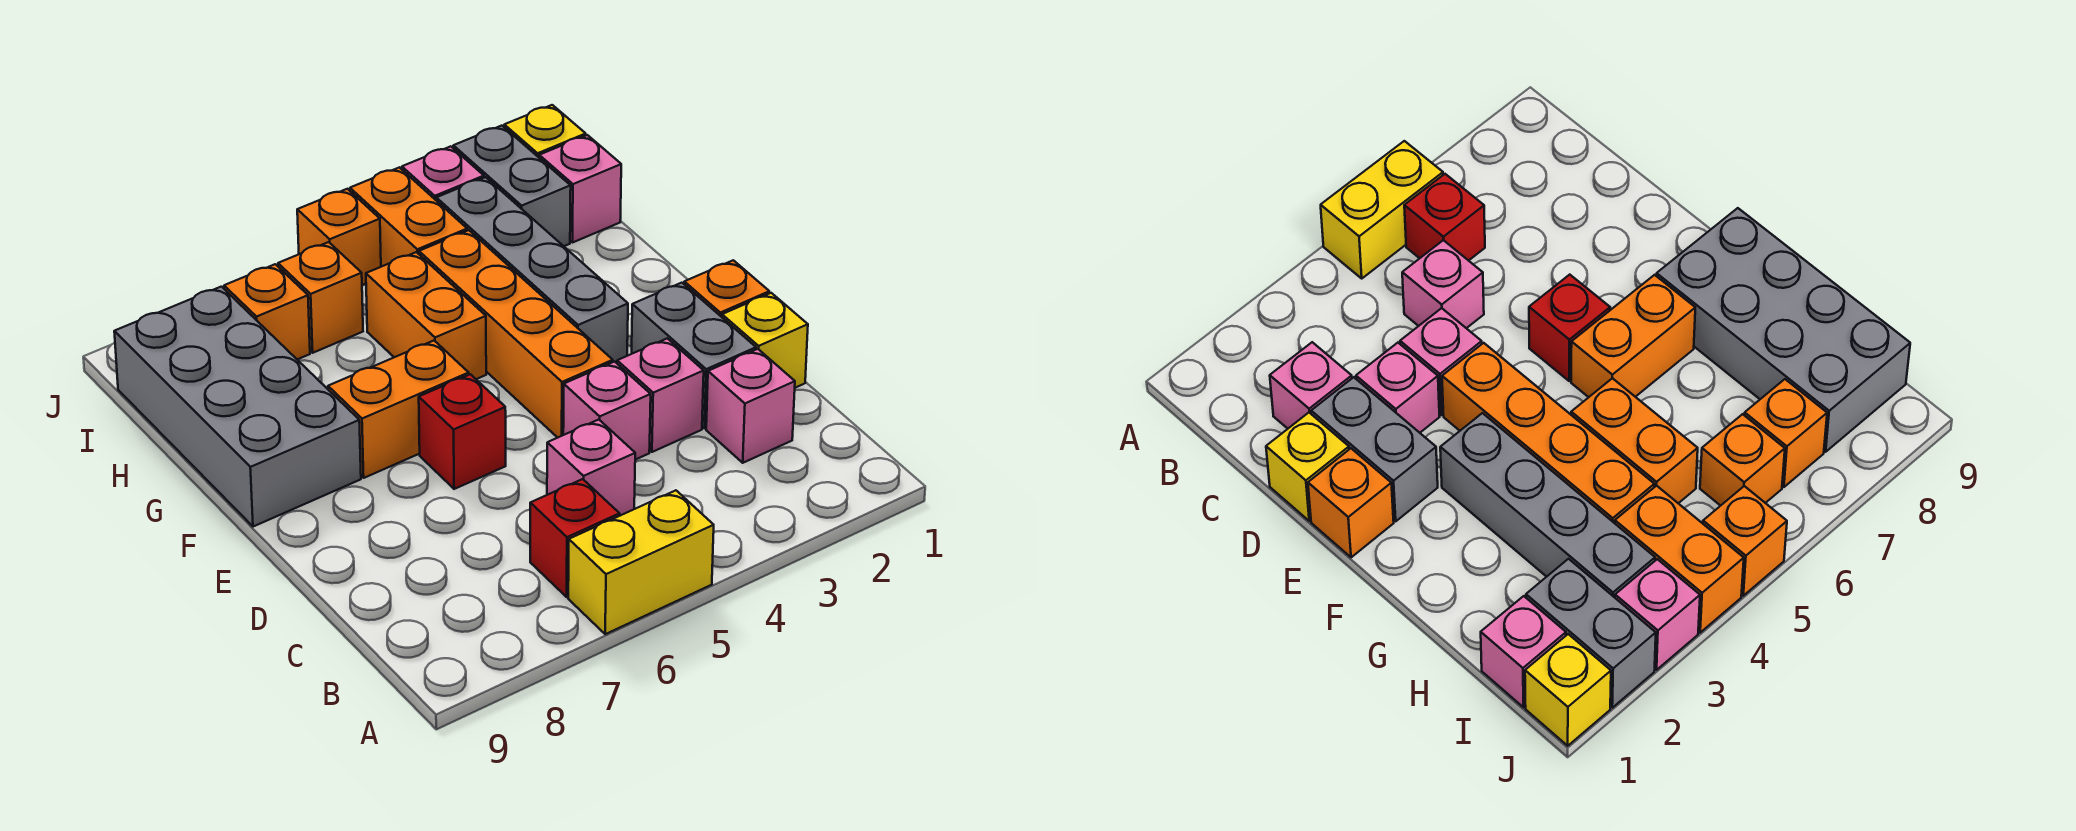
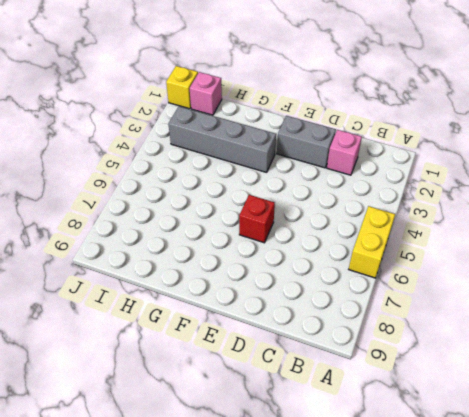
none -> red 1x1 brick [530,479,620,597]
none -> pink 1x1 brick [547,420,635,516]
none -> yellow 1x1 brick [722,293,808,388]

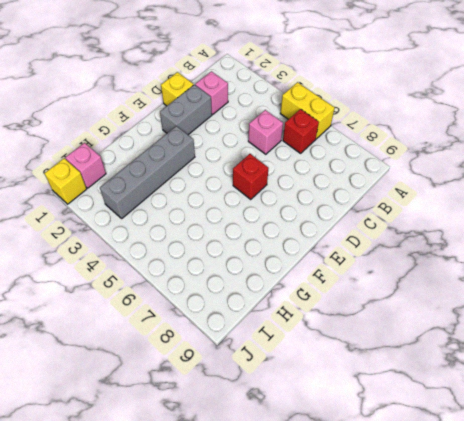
none -> pink 1x1 brick [617,338,704,452]
none -> pink 1x1 brick [563,362,651,460]
none -> orange 1x1 brick [684,260,769,317]

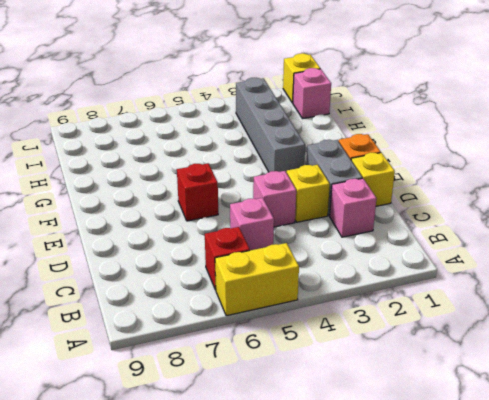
yellow 1x1 brick [287,165,330,222] -> pink 1x1 brick [617,338,704,452]
none -> orange 1x4 brick [419,230,613,438]
none -> orange 1x2 brick [328,341,469,478]
none -> grey 2x4 brick [114,287,361,527]

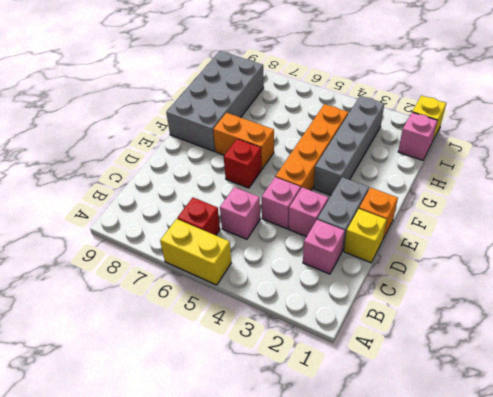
none -> orange 1x2 brick [366,252,486,379]
none -> grey 1x2 brick [453,126,571,246]
none -> orange 1x2 brick [350,167,467,267]

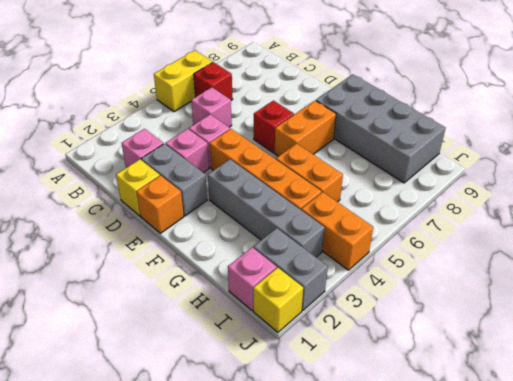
none -> orange 1x1 brick [278,242,363,353]
none -> orange 1x1 brick [224,264,310,359]
none -> pink 1x1 brick [402,146,484,200]

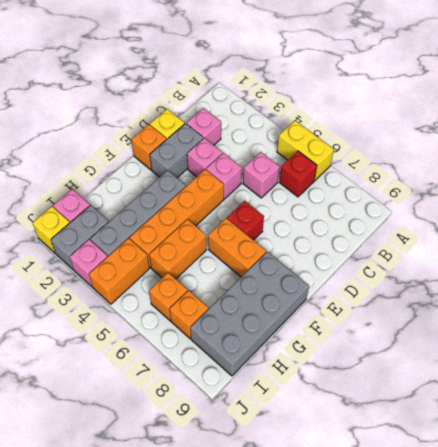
none -> orange 1x1 brick [297,189,381,285]

